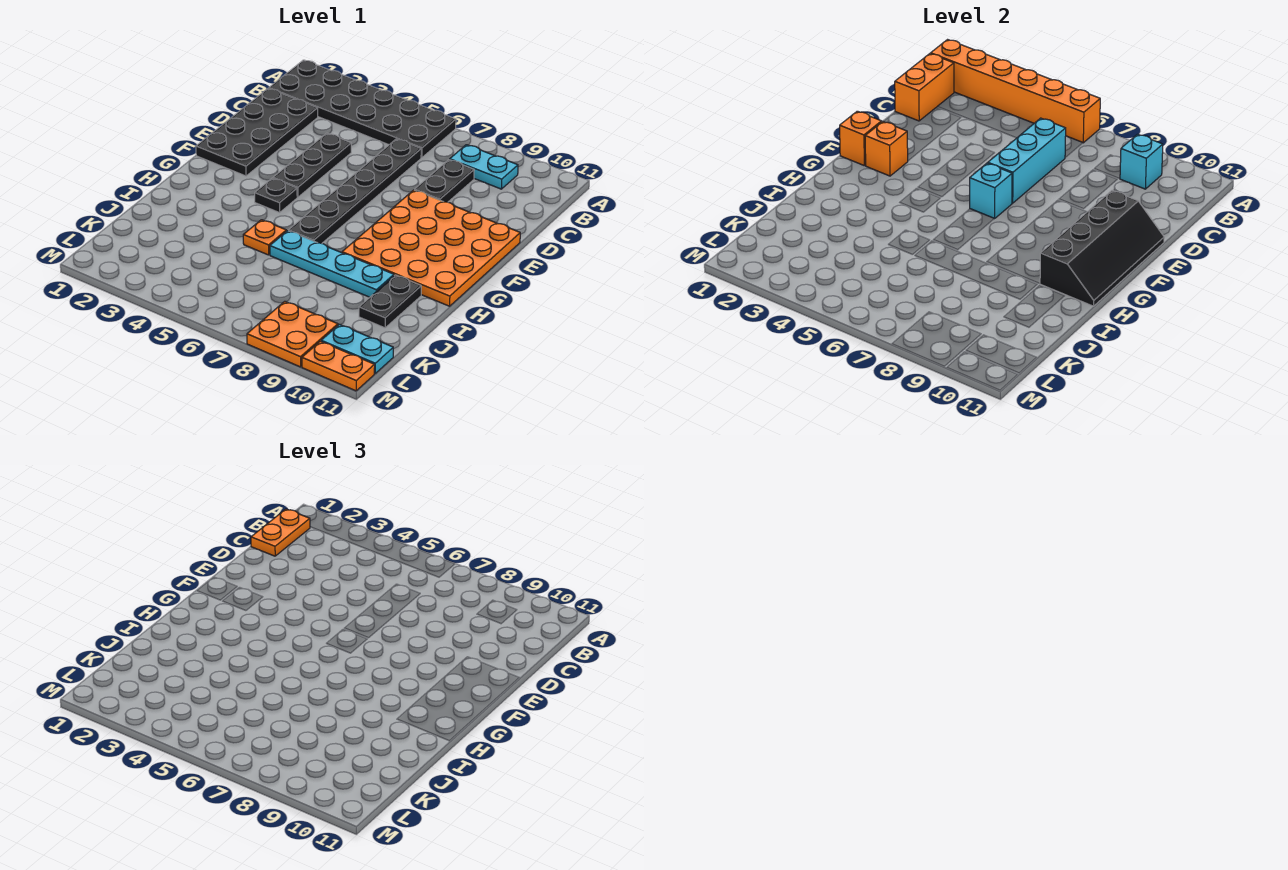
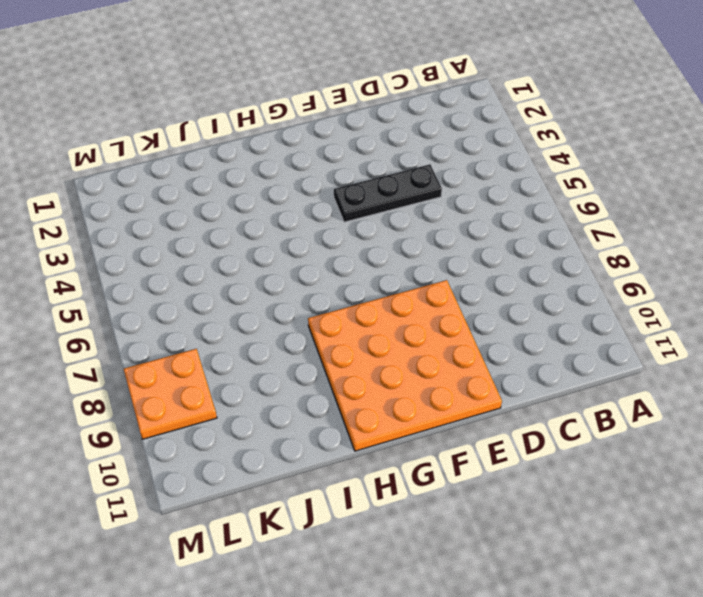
none -> black 2x6 plate [269,60,456,158]
none -> cyan 1x2 plate [450,145,518,189]
none -> black 2x4 plate [196,88,318,176]

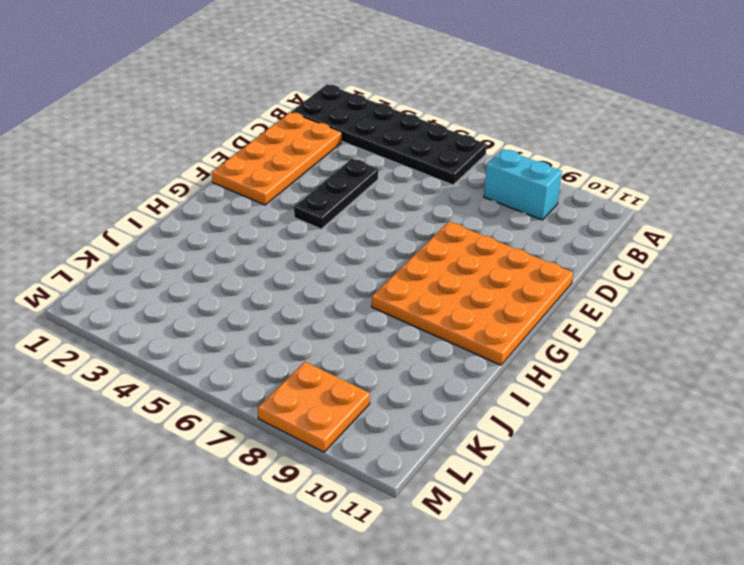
cyan 1x2 brick [484,149,562,220] -> cyan 1x2 plate [450,145,518,189]
orange 2x4 plate [212,112,342,205] -> black 2x4 plate [196,88,318,176]
none -> black 1x6 plate [289,139,421,243]
none -> black 1x2 plate [415,160,474,202]
none -> black 1x1 plate [255,178,297,213]

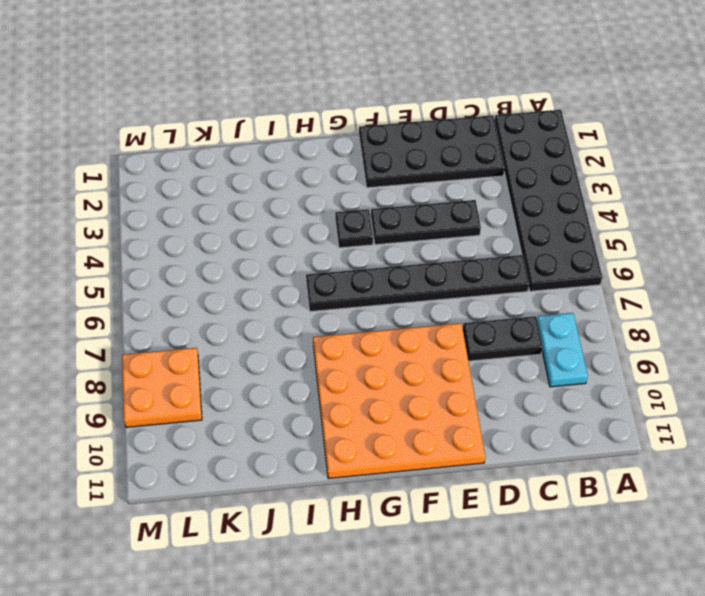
none -> orange 1x1 plate [243,220,286,255]
none -> cyan 1x4 plate [270,231,394,297]
none -> black 1x2 plate [359,275,421,328]

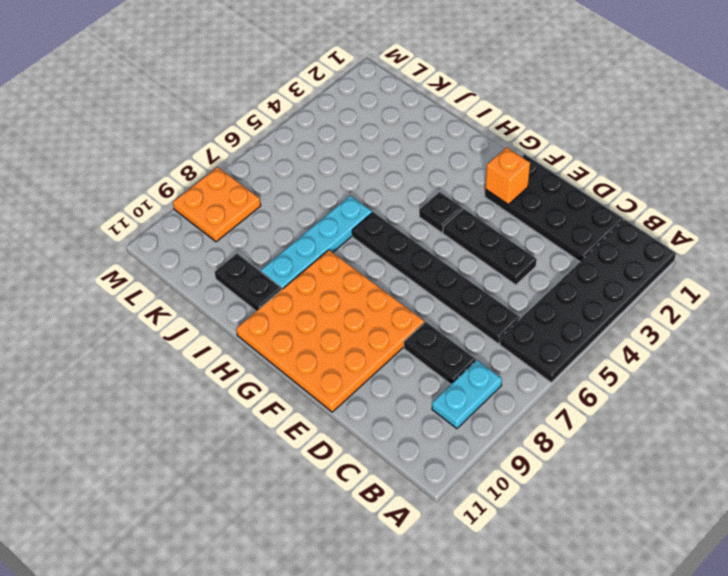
none -> orange 1x1 plate [243,220,286,255]
none -> cyan 1x2 plate [321,324,393,373]
none -> orange 1x2 plate [302,341,375,391]

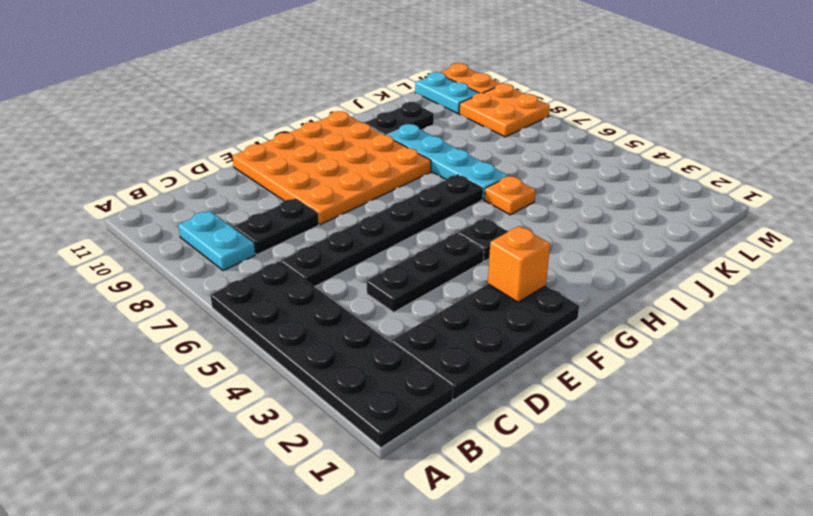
none -> orange 1x6 brick [931,40,1100,143]
none -> orange 1x2 brick [895,54,954,121]
none -> cyan 1x1 brick [1120,134,1163,189]

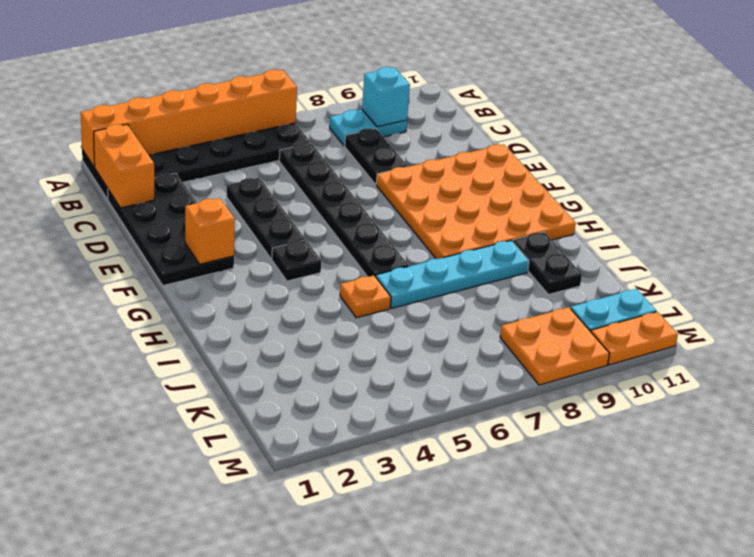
none -> cyan 1x3 brick [988,118,1066,203]
none -> black 2x4 slope [1040,191,1164,306]
none -> orange 1x1 brick [840,111,882,166]

